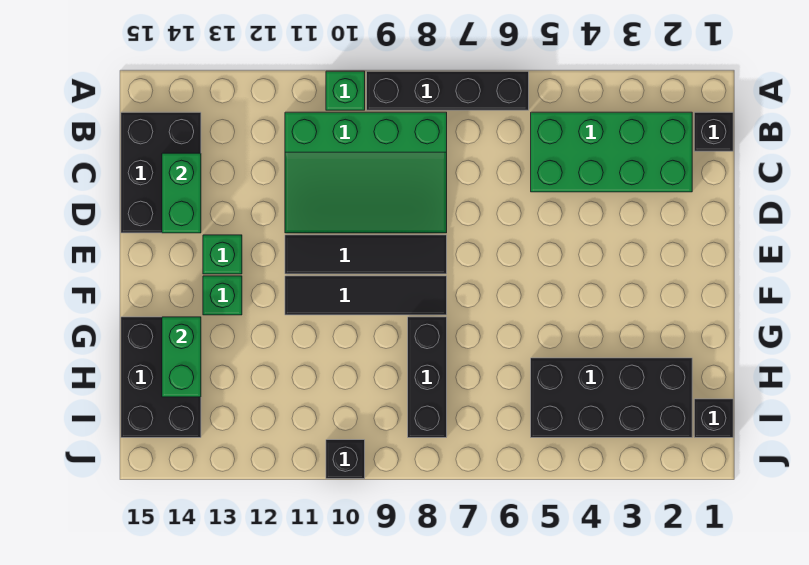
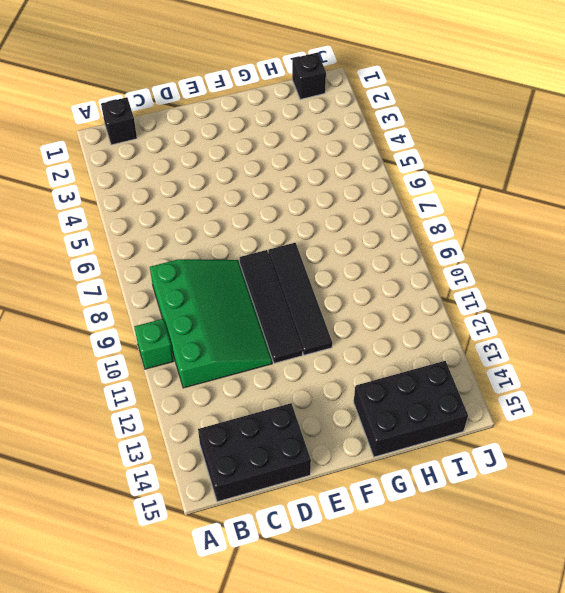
none -> black 1x4 brick [367,71,529,110]
none -> green 2x4 brick [531,112,692,192]
none -> green 1x1 brick [203,235,242,274]

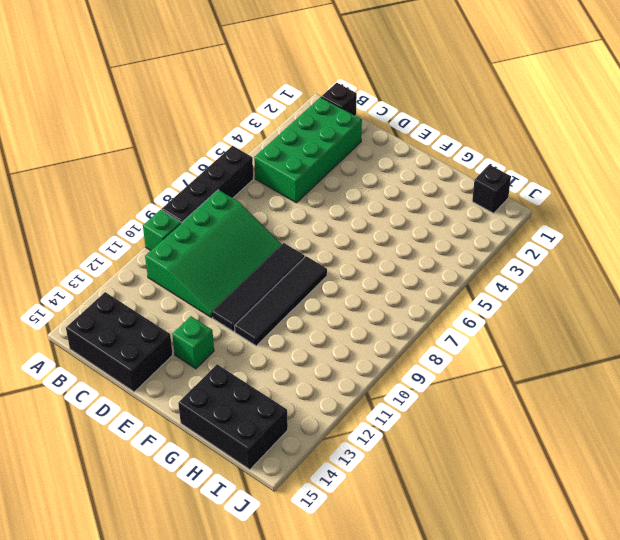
none -> green 1x1 brick [203,276,242,315]
none -> black 1x3 brick [408,317,447,438]
none -> black 2x4 brick [531,358,692,438]

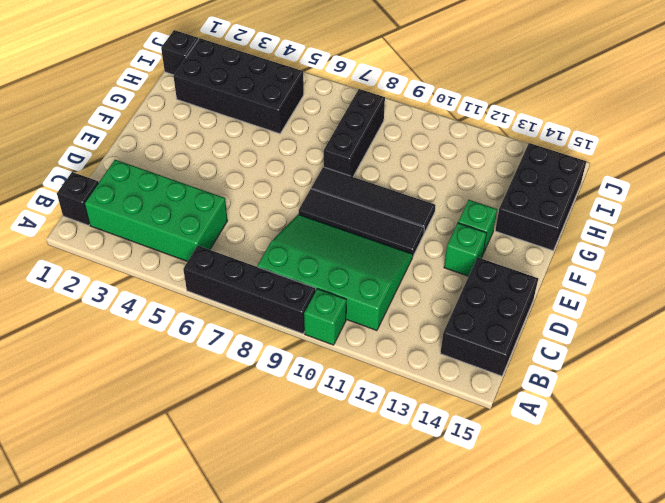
none -> black 1x1 brick [326,440,365,479]
none -> green 1x2 brick [162,153,201,233]
none -> green 1x2 brick [162,317,201,397]

